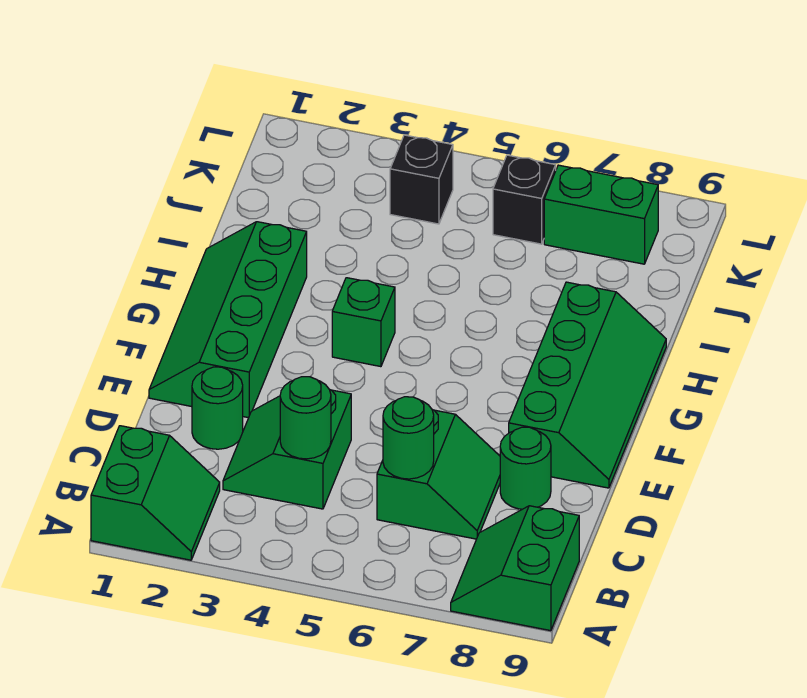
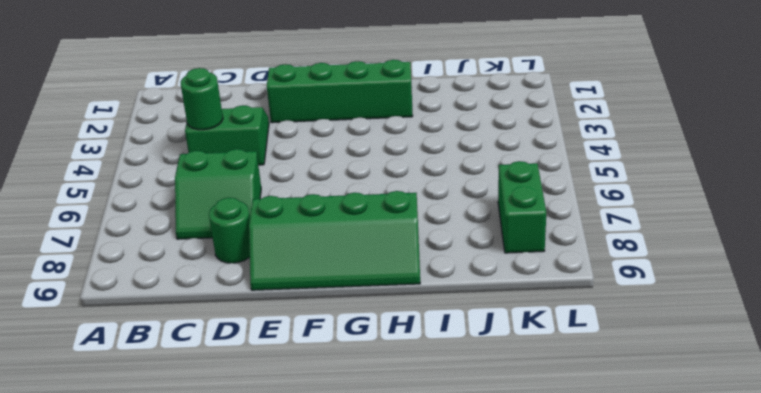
none -> green 2x2 slope [91,426,220,560]
none -> green 2x2 slope [451,506,579,631]
none -> green 1x1 round brick [192,367,243,449]

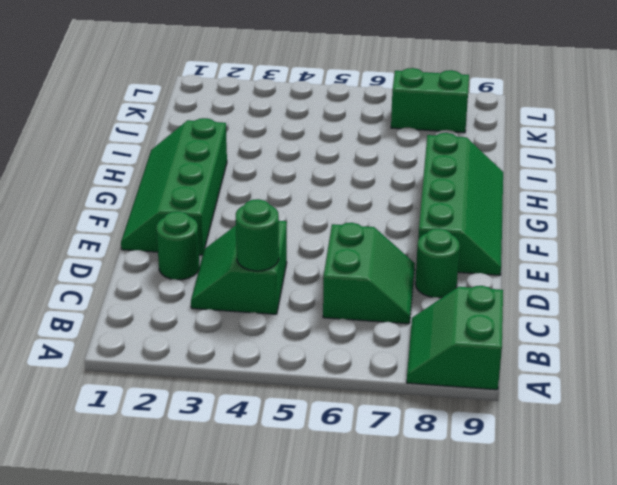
none -> green 2x2 slope [91,426,220,560]
none -> green 1x1 brick [332,278,395,367]
none -> black 1x1 brick [390,135,453,224]

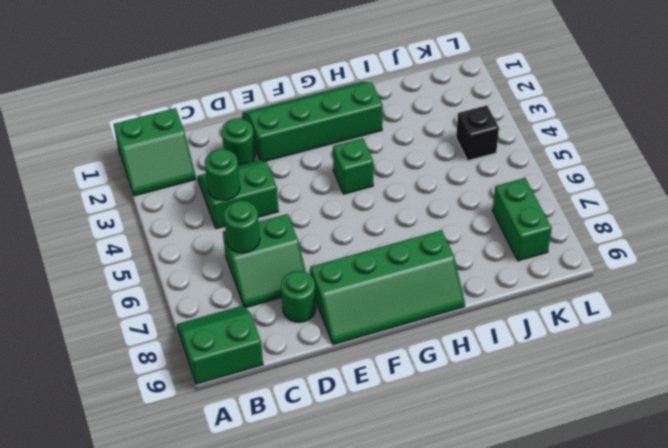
none -> black 1x1 brick [493,155,556,244]

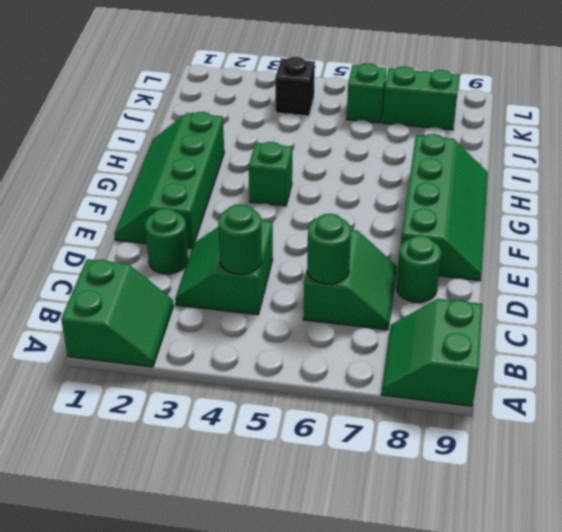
green 1x1 brick [347,63,387,123] -> black 1x1 brick [493,155,556,244]

